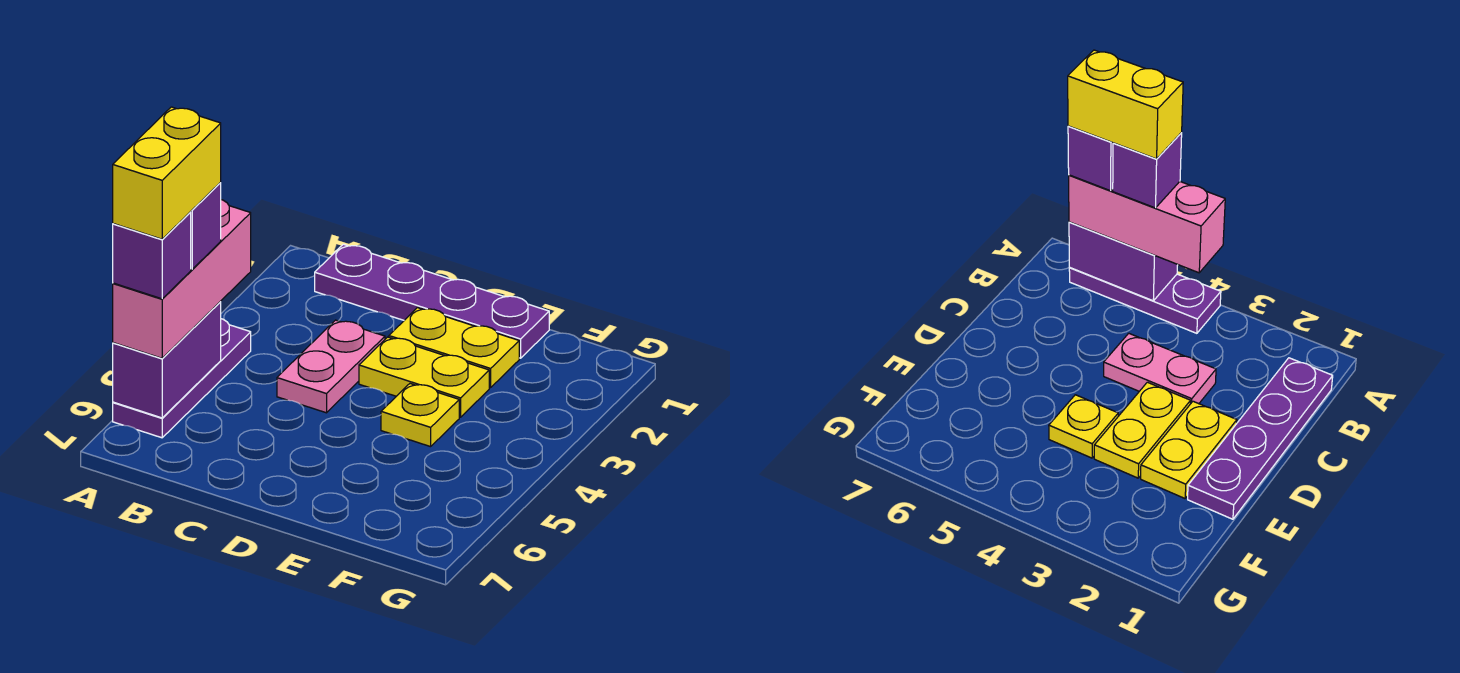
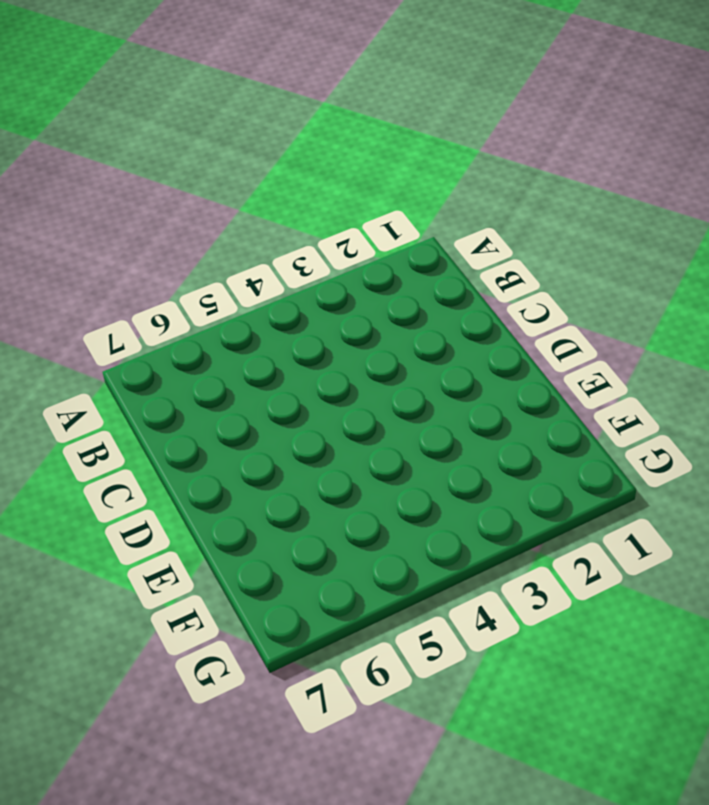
none -> purple 1x3 plate [113,319,251,438]
none -> purple 1x4 plate [315,244,549,358]

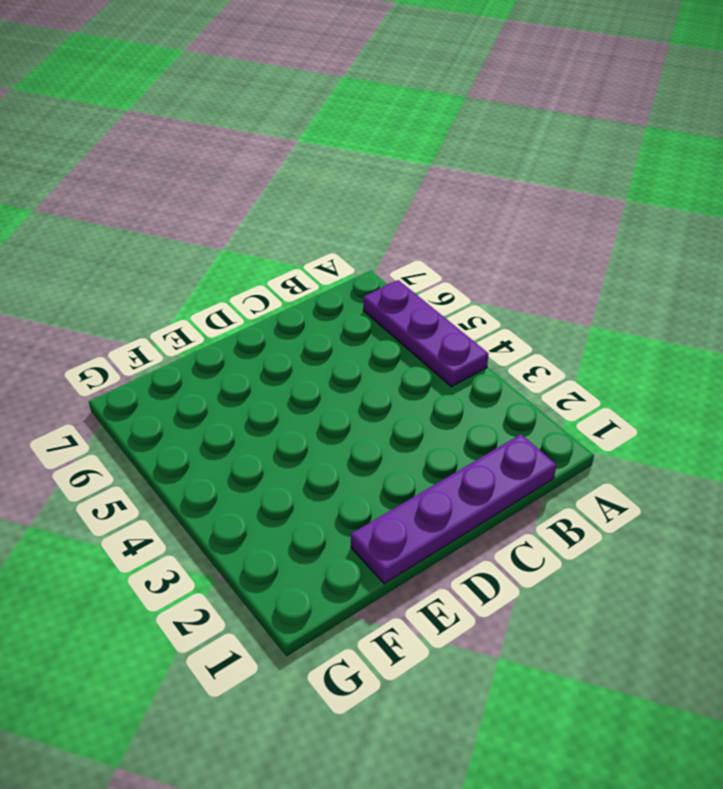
none -> pink 1x2 plate [277,320,385,413]
none -> yellow 1x2 plate [389,308,519,388]

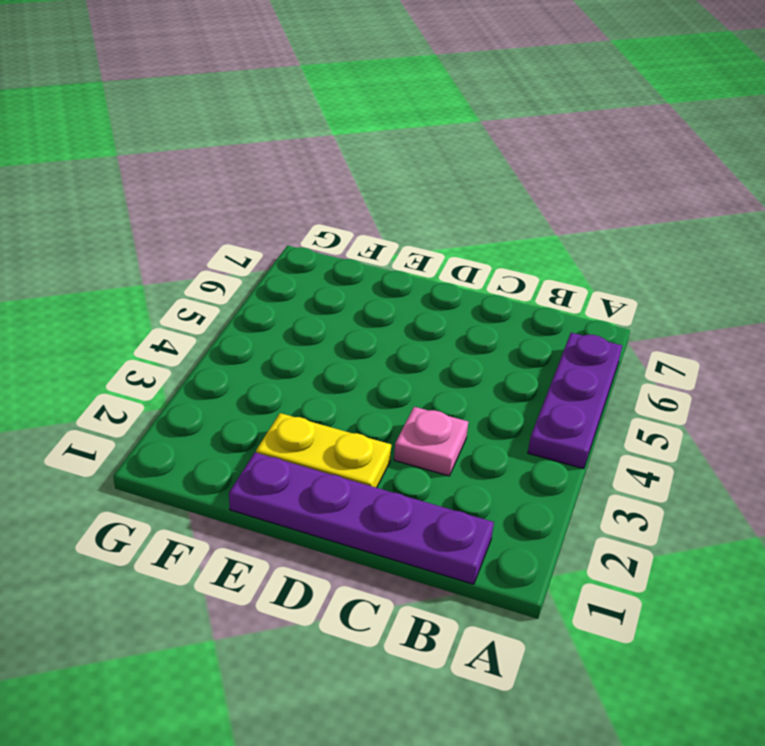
pink 1x1 plate [394,407,468,476] -> pink 1x2 plate [277,320,385,413]
none -> yellow 1x2 plate [359,337,489,417]
none -> yellow 1x1 plate [381,384,459,447]

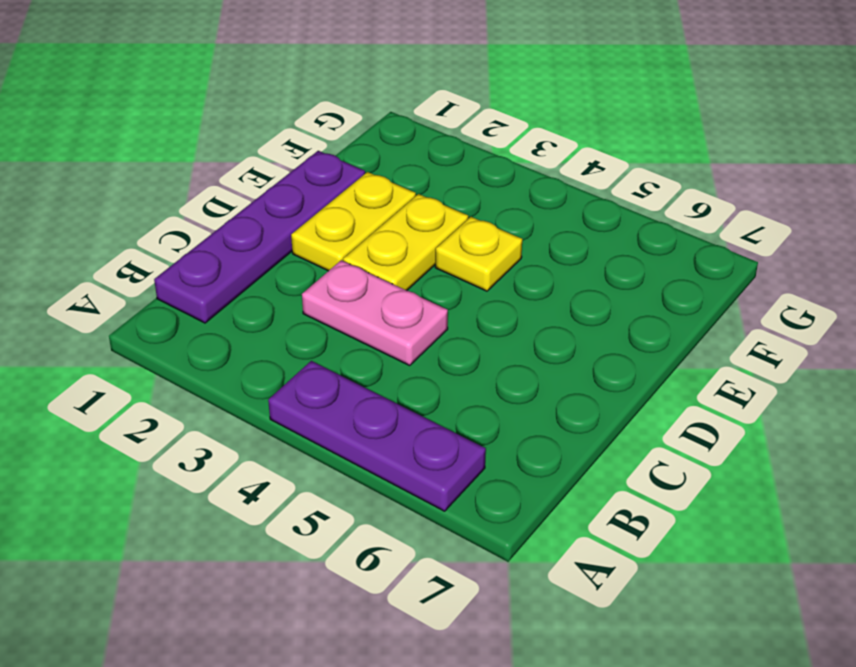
none -> purple 1x2 brick [113,302,221,418]
none -> pink 1x3 brick [113,200,251,358]

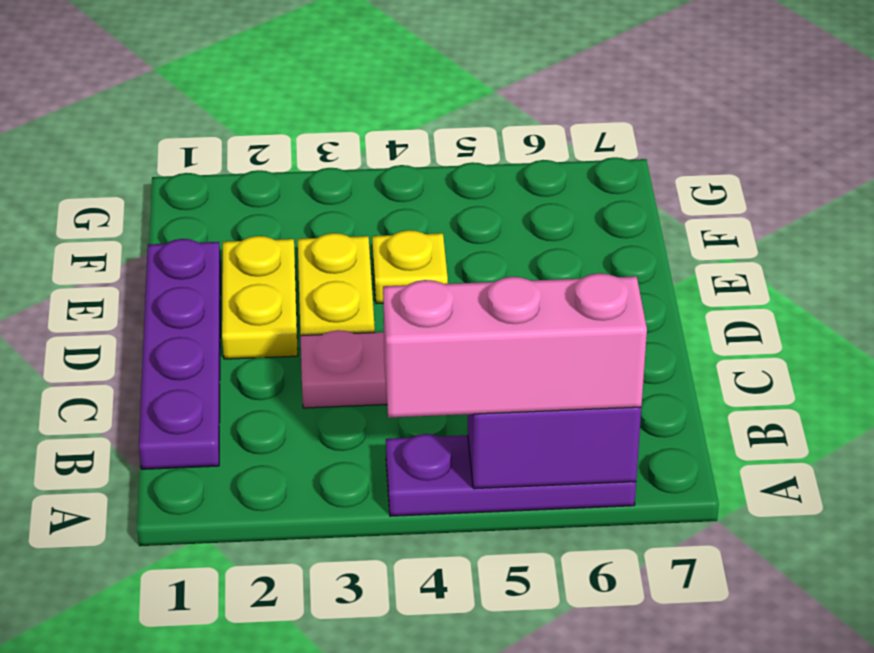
none -> purple 1x1 brick [191,182,221,269]
none -> purple 1x1 brick [113,212,191,299]

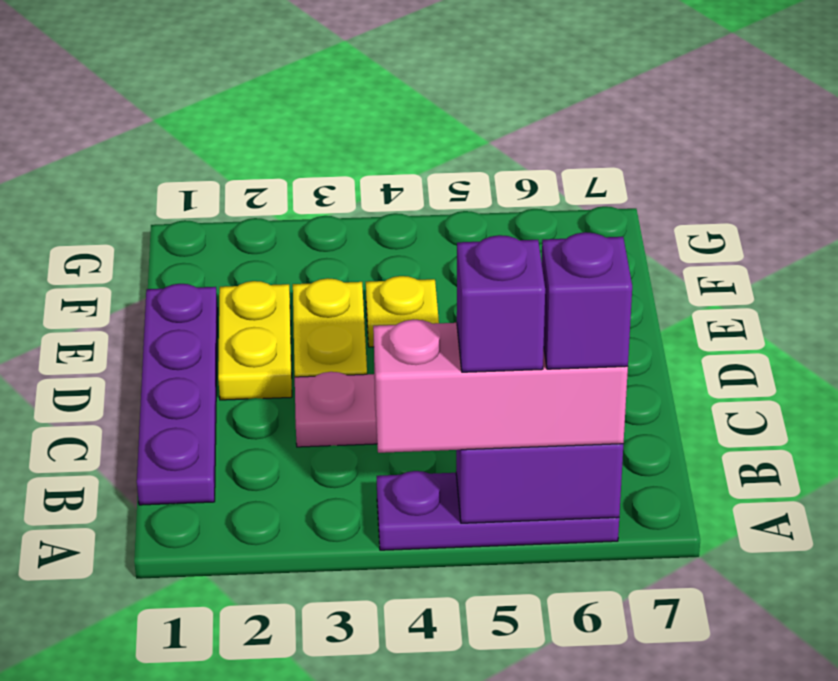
none -> yellow 1x2 brick [113,107,221,239]

